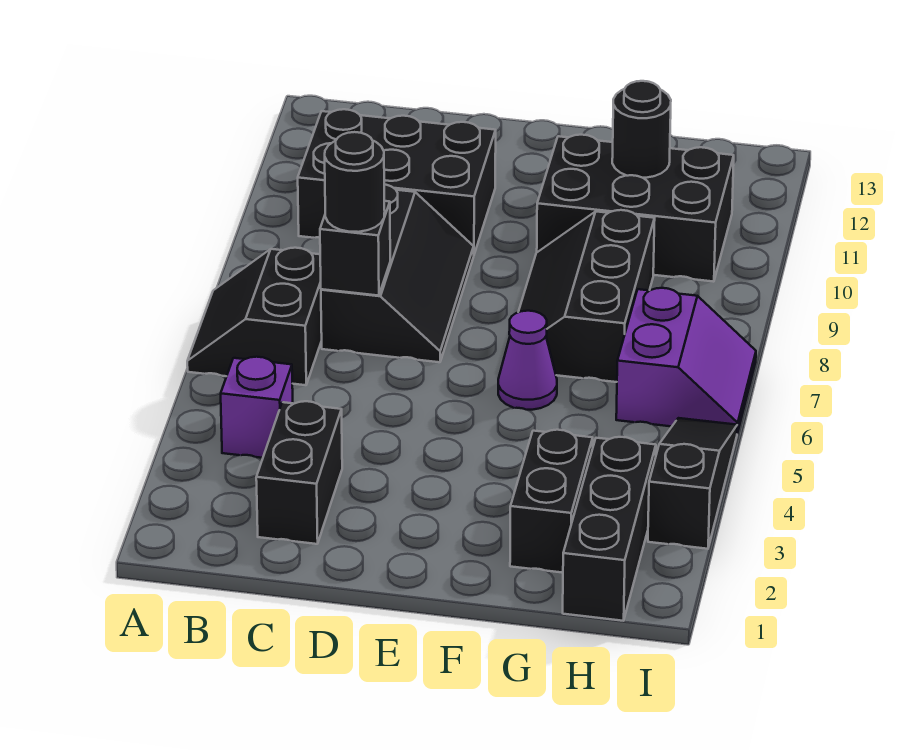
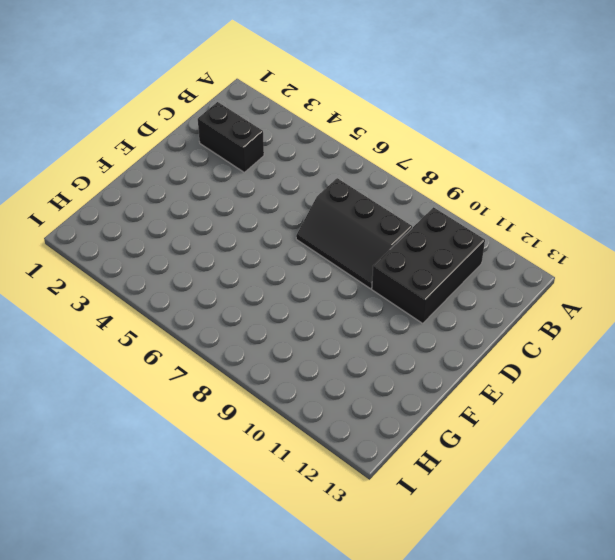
none -> black 2x2 slope [187,248,322,385]
none -> purple 1x1 brick [221,357,293,458]
none -> purple 1x1 cone [498,311,557,410]

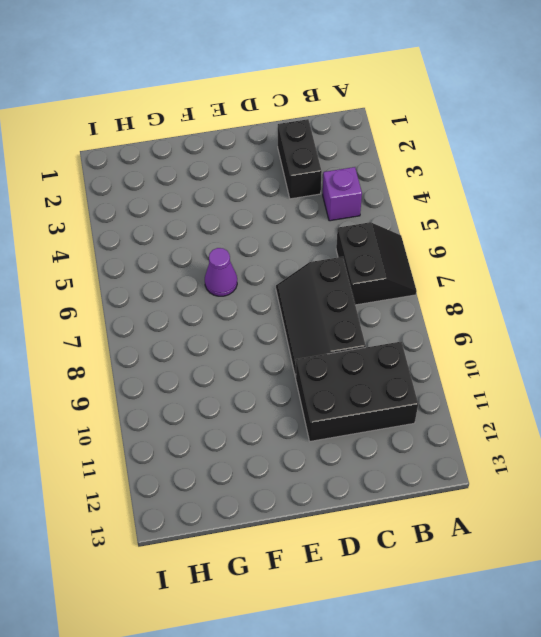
none -> black 2x3 slope [519,210,655,382]
none -> black 2x3 brick [537,135,734,282]
none -> black 1x2 brick [510,430,593,573]

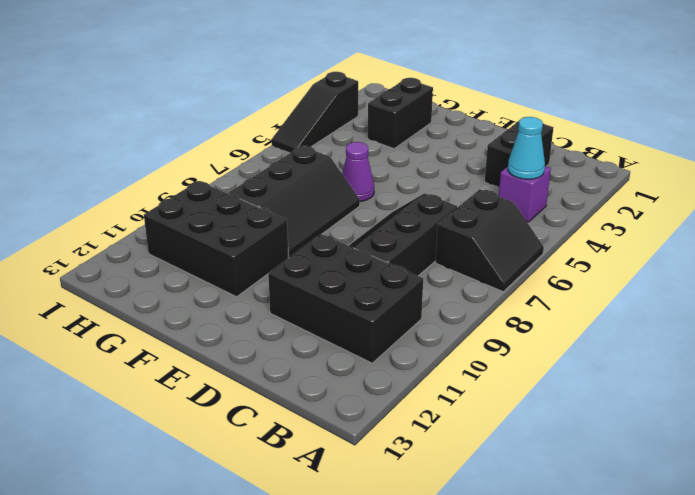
cyan 1x1 cone [508,117,545,179] -> none
none -> black 1x3 brick [563,437,656,621]
none -> purple 2x2 slope [616,288,756,433]
none -> black 1x1 brick [320,201,390,296]

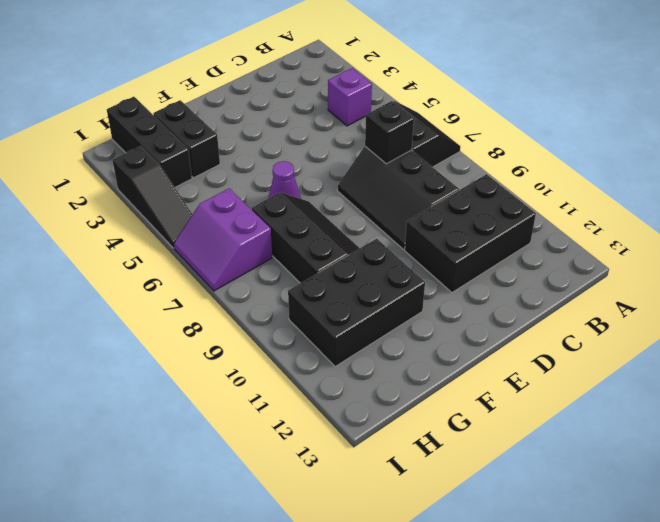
none -> black 1x2 brick [256,401,342,544]
none -> black 1x1 round brick [612,81,671,178]
none -> black 1x1 round brick [325,132,385,232]

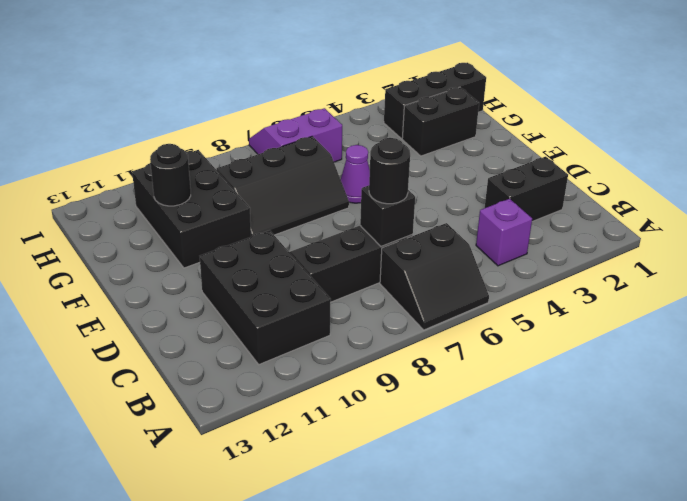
none -> black 1x3 slope [648,418,737,549]

